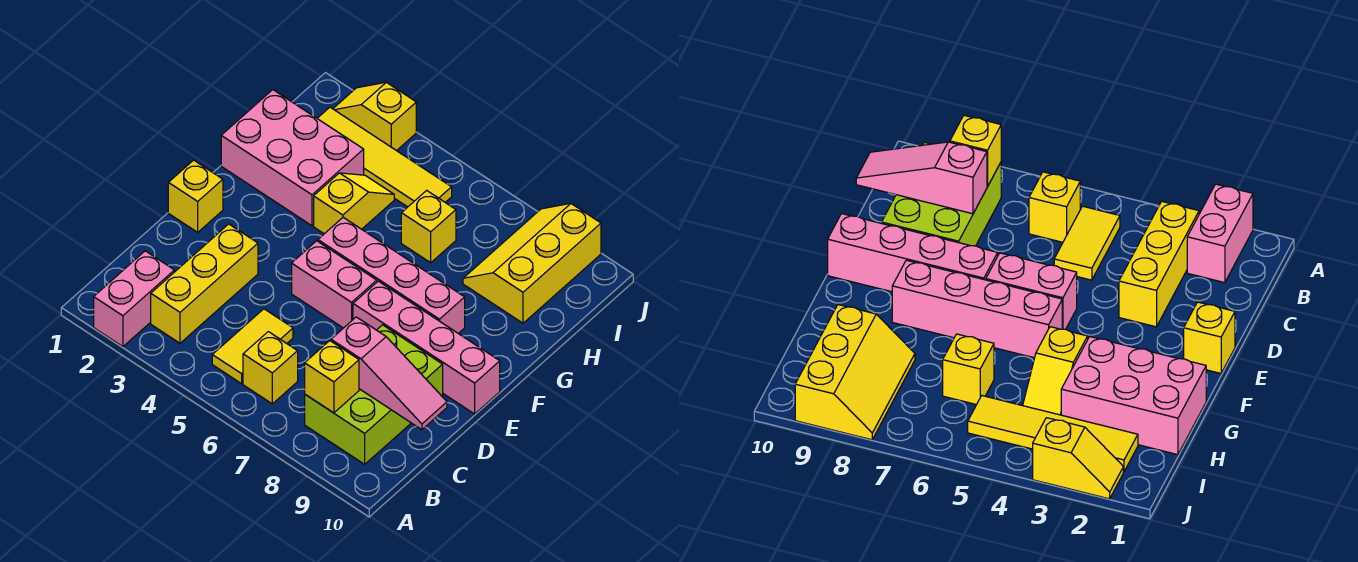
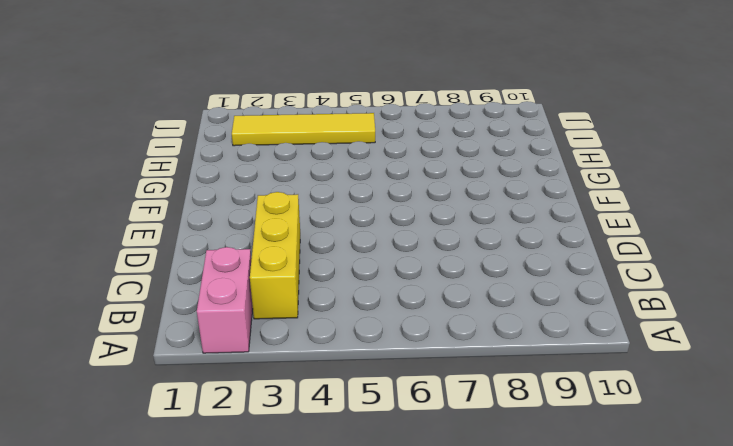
none -> yellow 1x2 tile [212,309,293,384]
none -> yellow 1x1 brick [243,332,298,404]
none -> lime 2x3 brick [305,325,443,464]

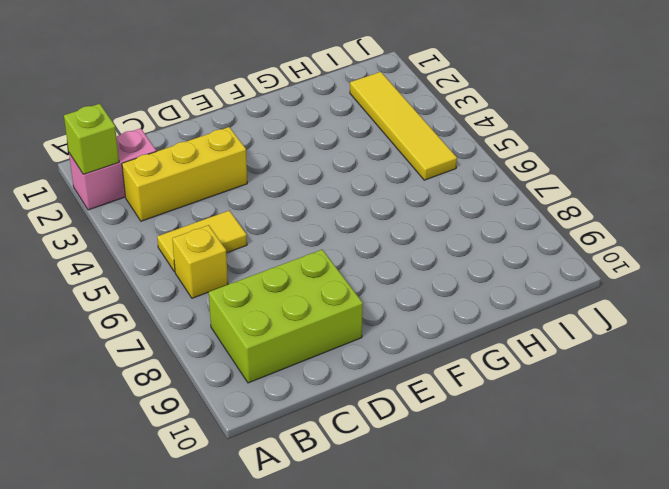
lime 1x1 brick [64,104,119,174] -> none
none -> yellow 1x1 brick [168,160,223,232]
none -> pink 1x2 brick [292,241,377,328]
none -> pink 1x4 brick [353,281,500,414]

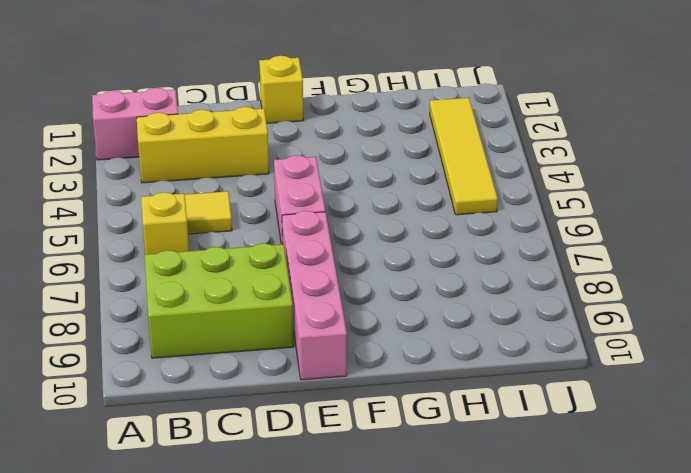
none -> pink 1x4 brick [318,217,465,333]
none -> pink 2x3 brick [221,90,364,226]
none -> yellow 1x2 slope [314,173,394,234]

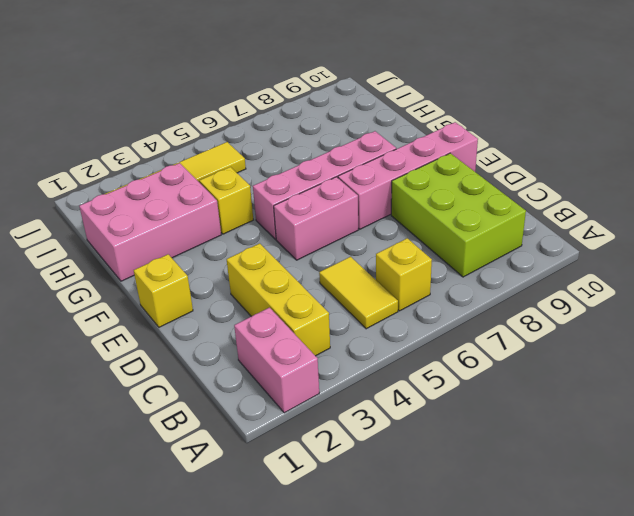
none -> yellow 1x1 brick [401,190,456,263]
none -> yellow 2x3 slope [463,203,601,323]
none -> yellow 1x2 slope [333,82,416,151]

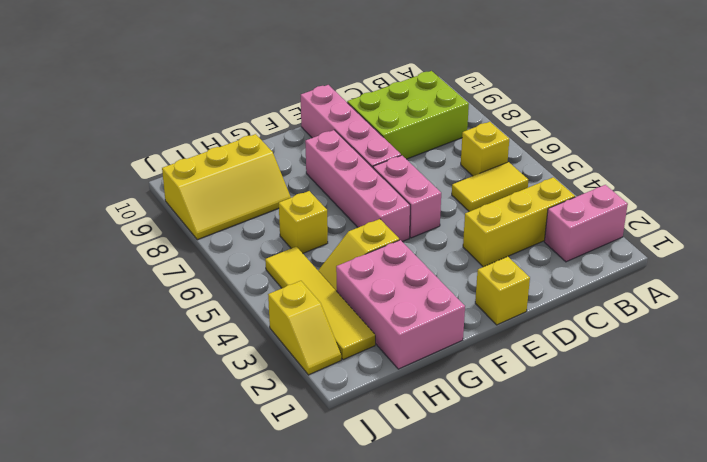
none -> yellow 1x1 brick [305,341,359,413]
none -> pink 1x3 slope [331,317,447,430]

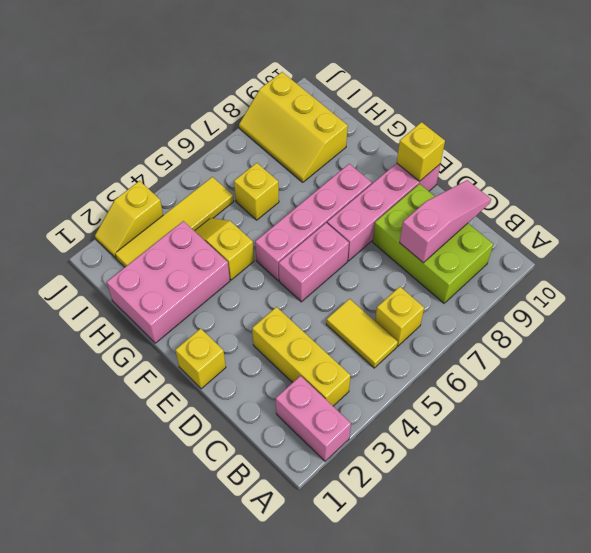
yellow 1x1 brick [397,122,445,182] -> yellow 1x1 brick moved to [305,341,359,413]

